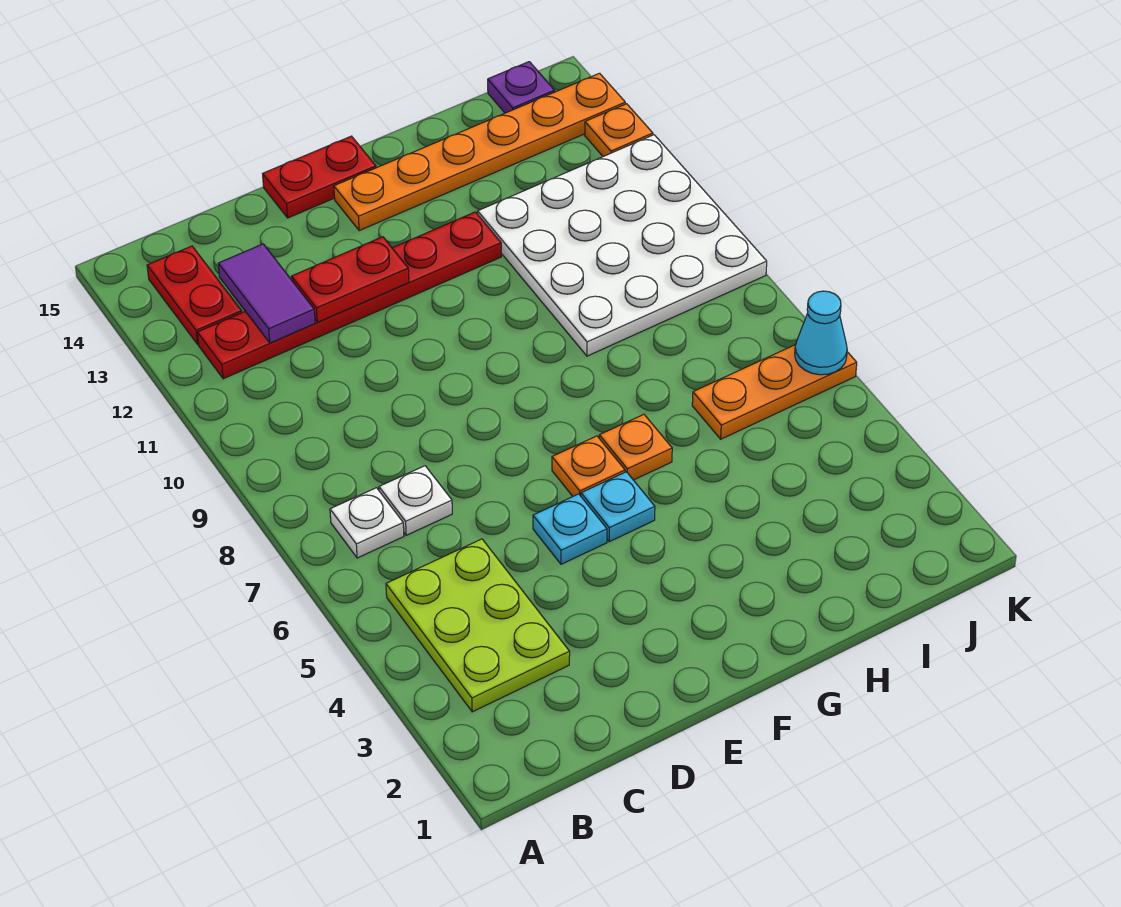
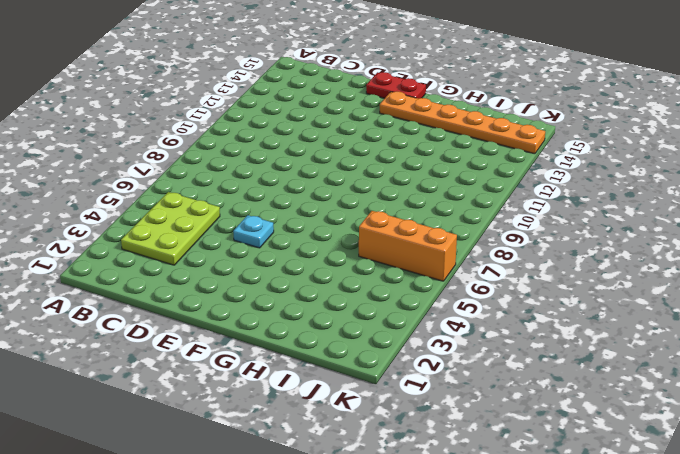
orange 1x3 brick [359,211,457,281] -> orange 1x3 plate [692,345,857,439]
none -> white 1x1 plate [330,488,404,558]
none -> red 1x6 plate [197,212,501,379]
none -> red 1x2 plate [147,246,242,344]

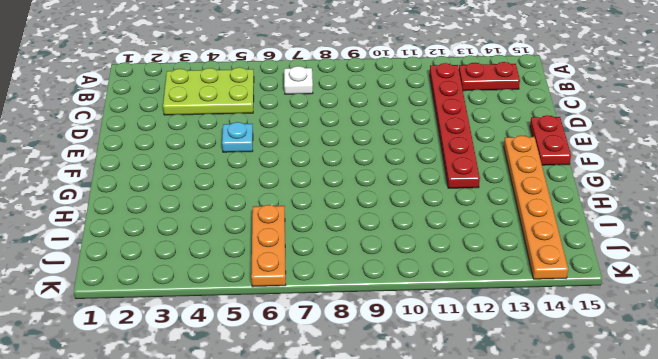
none -> white 1x1 plate [379,466,452,535]
none -> cyan 1x1 plate [581,472,655,542]
none -> orange 1x1 plate [552,436,625,496]

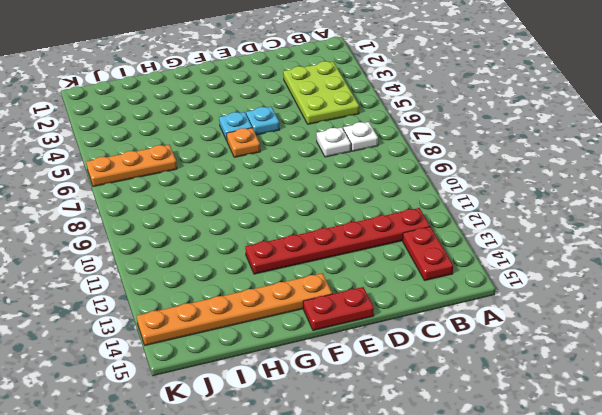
none -> orange 1x1 plate [599,414,672,480]
none -> white 4x4 plate [478,135,767,356]
none -> purple 1x1 plate [488,62,555,113]

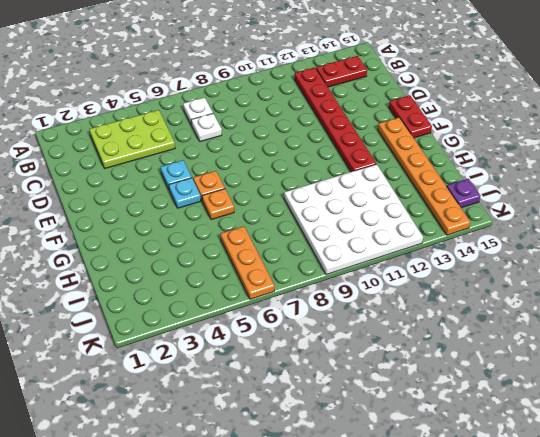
none -> orange 1x1 plate [585,104,653,156]
none -> purple 1x2 tile [218,244,315,343]
none -> red 1x2 plate [291,237,409,322]

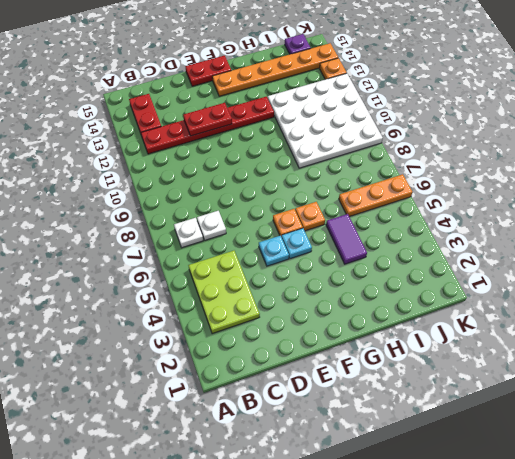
purple 1x2 tile [326,214,367,264] -> purple 1x2 tile moved to [218,244,315,343]
none -> cyan 1x1 cone [795,291,847,375]

